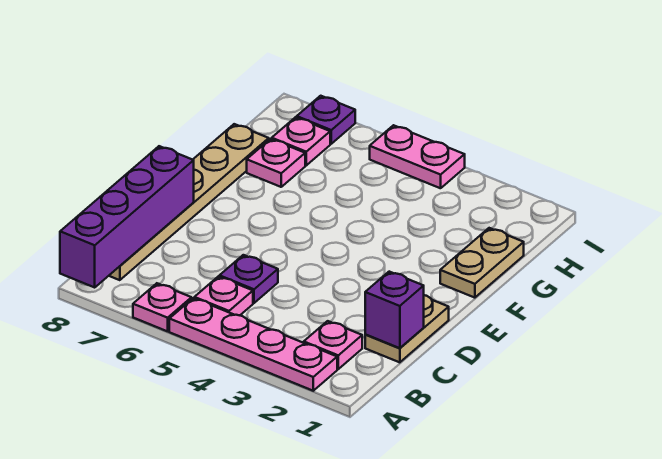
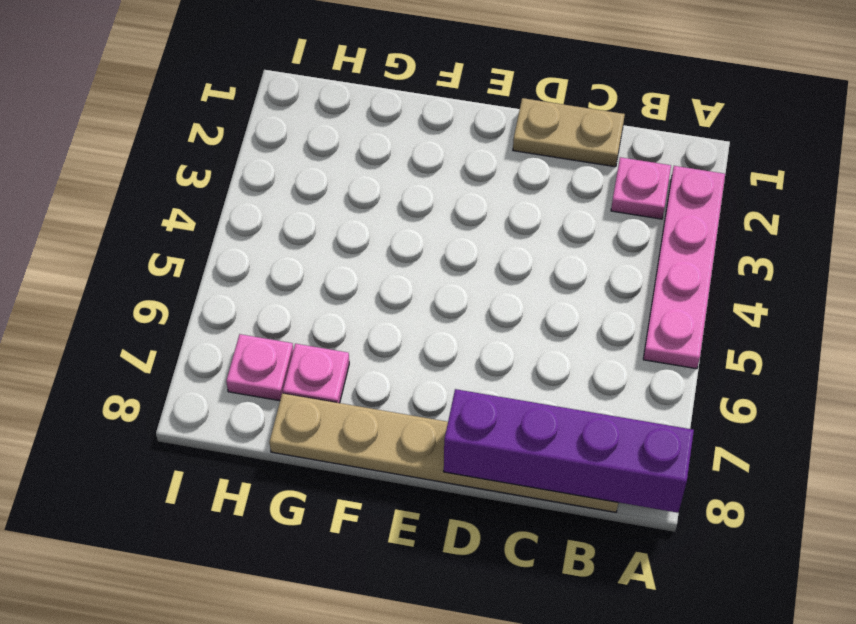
none -> pink 1x1 plate [133,283,191,331]
none -> pink 1x1 plate [194,276,253,315]
none -> purple 1x1 plate [219,255,278,303]

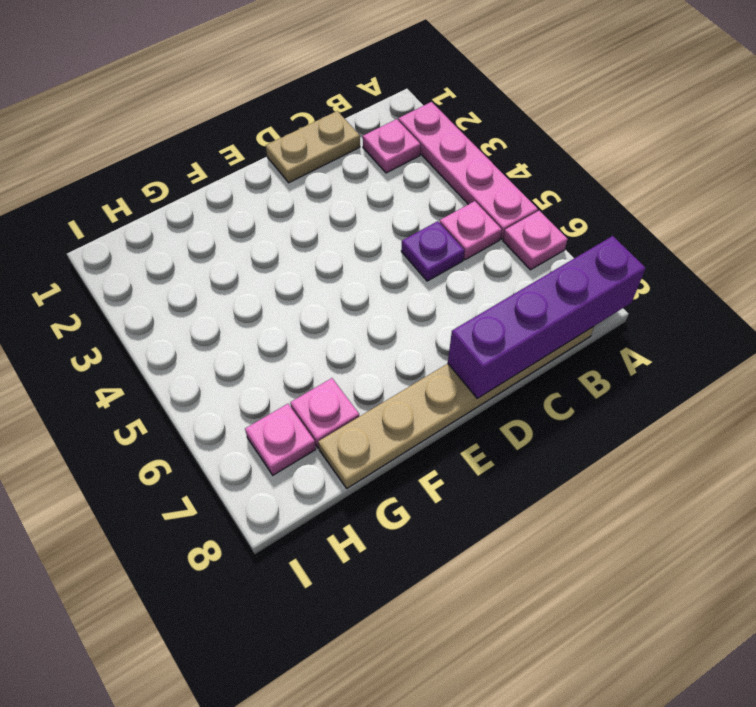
none -> tan 1x2 plate [440,228,524,298]
none -> pink 1x2 plate [370,125,465,188]
none -> purple 1x1 plate [297,96,355,144]

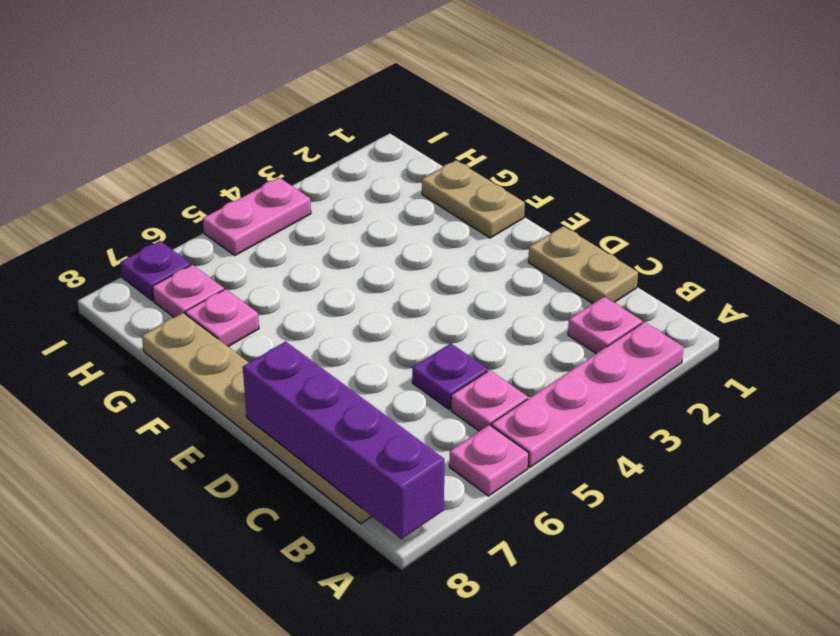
none -> purple 1x1 brick [365,272,424,348]

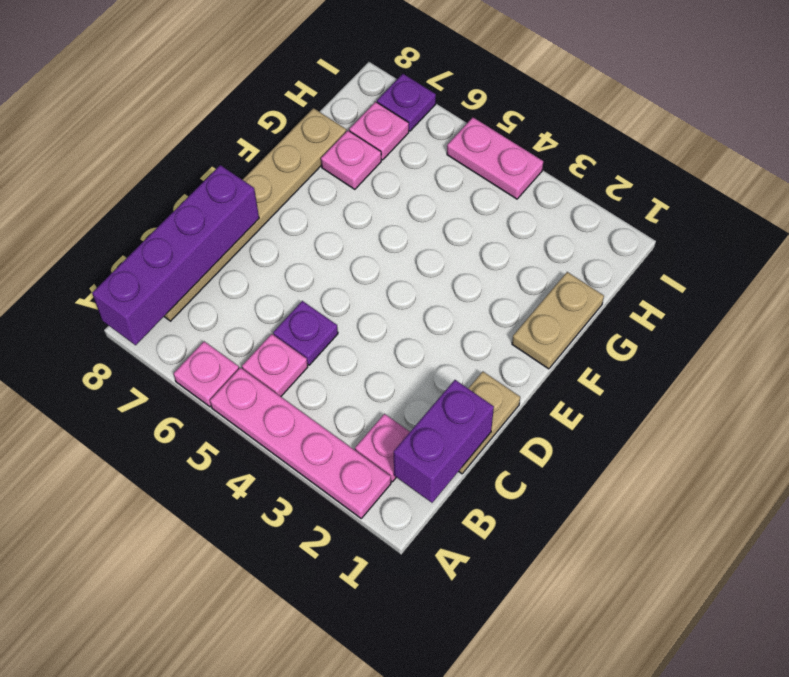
purple 1x2 brick [394,380,494,503] -> purple 1x1 brick [365,272,424,348]

